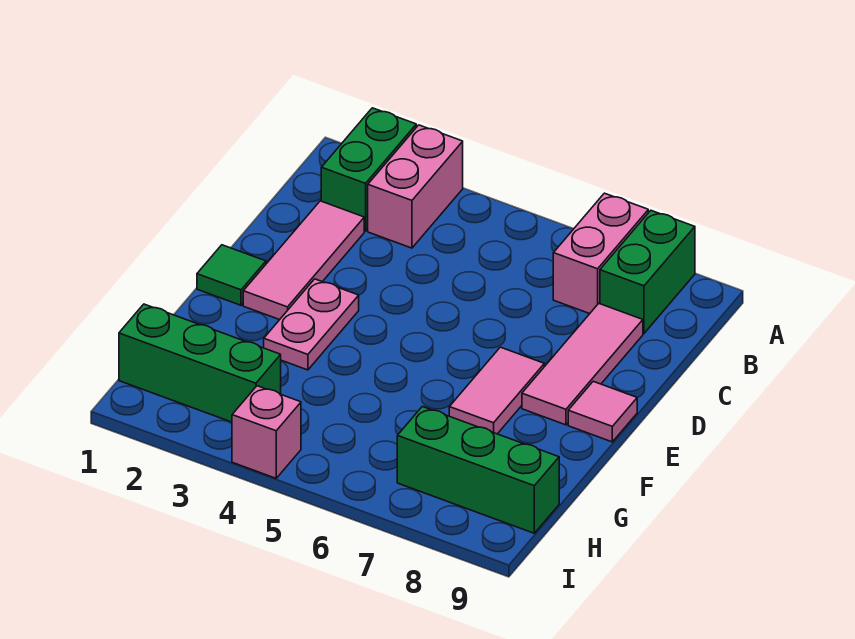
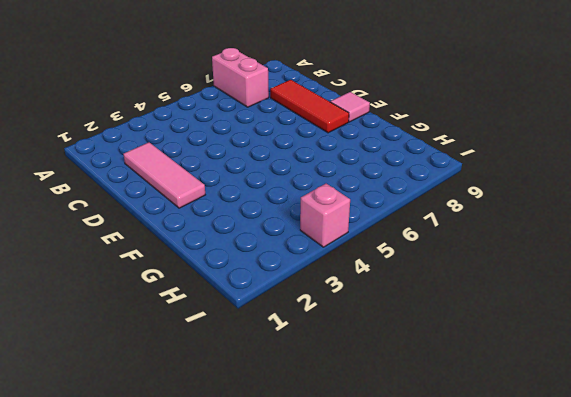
red 1x3 tile [270,80,349,133] -> pink 1x3 tile [522,304,643,425]
none -> green 1x2 brick [321,108,416,231]
none -> pink 1x2 brick [368,125,463,248]
none -> green 1x2 brick [600,211,695,333]

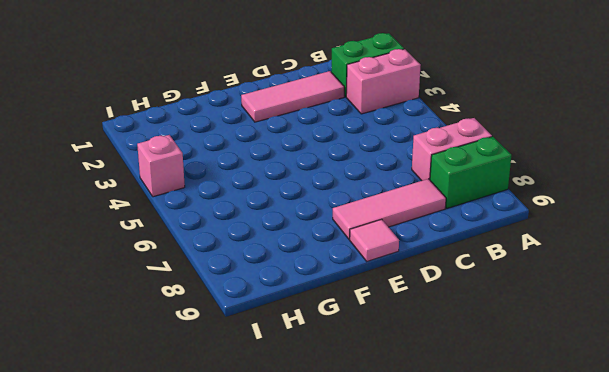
none -> green 1x1 tile [197,245,266,305]
none -> pink 1x2 plate [264,279,359,370]
none -> pink 1x2 tile [449,347,544,434]

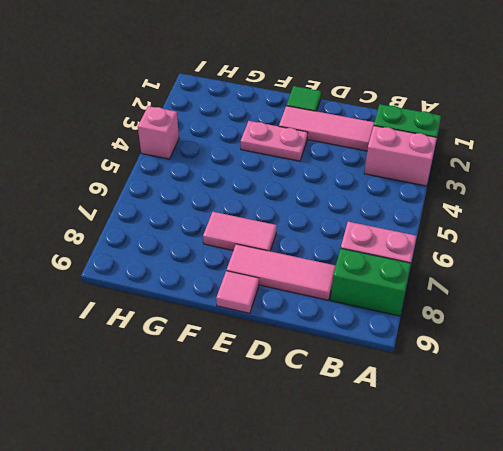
none -> green 1x3 brick [119,304,281,422]
none -> green 1x3 brick [397,407,559,533]

